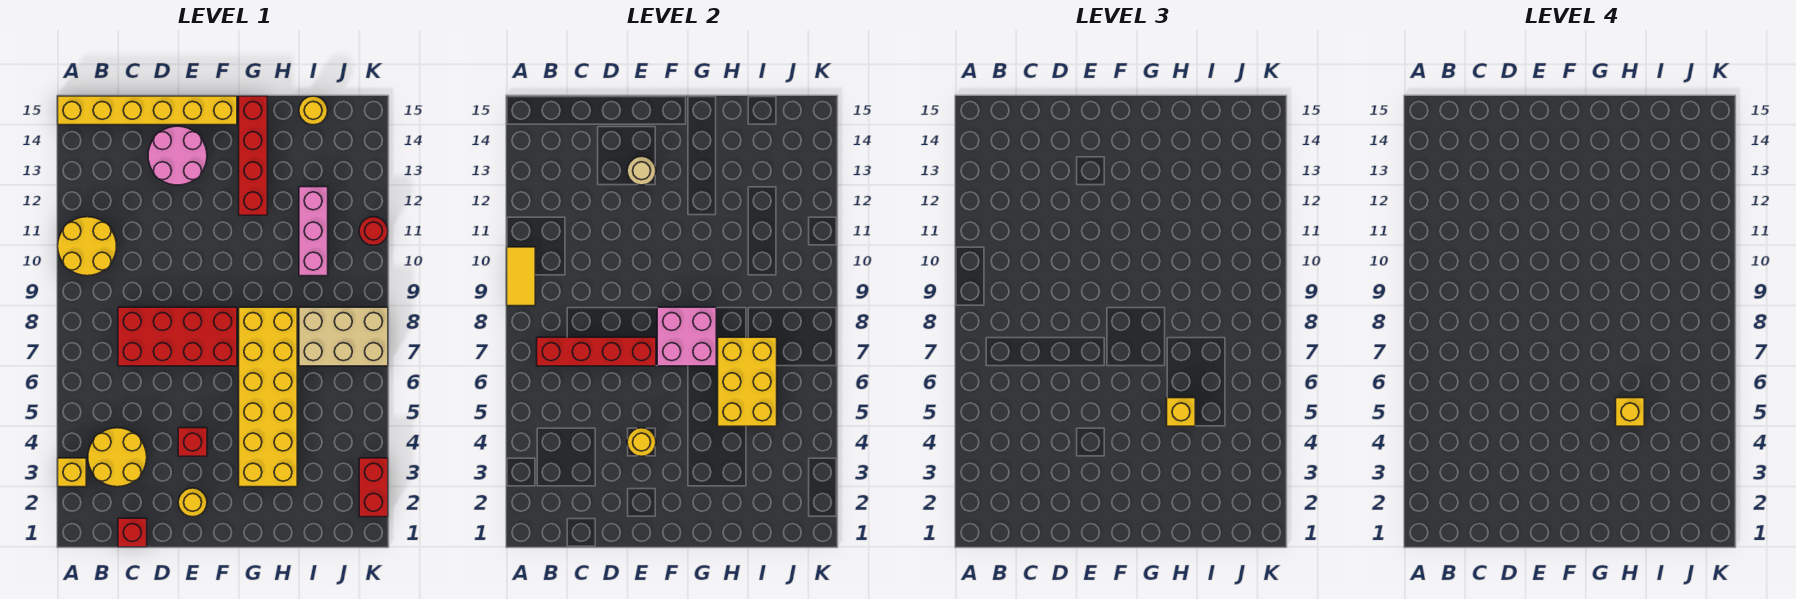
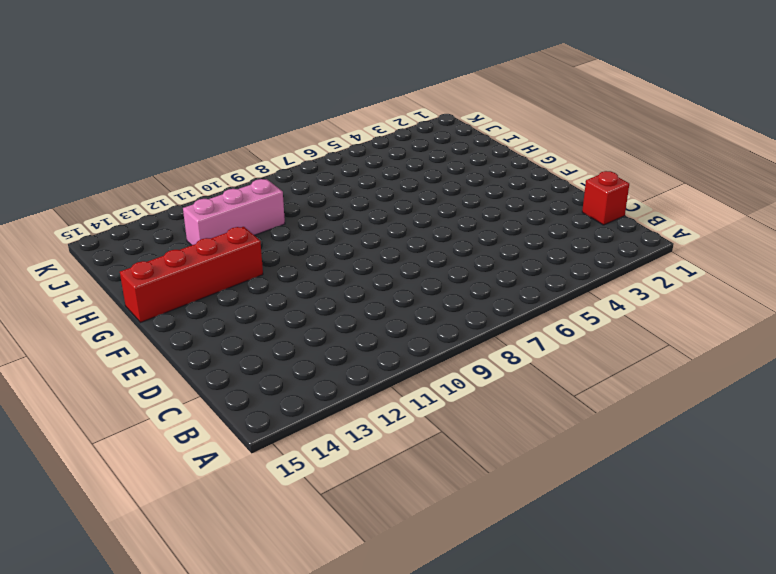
none -> yellow 1x1 brick [58,458,86,487]
none -> yellow 2x2 round brick [58,217,117,276]
none -> yellow 1x6 brick [58,96,237,125]

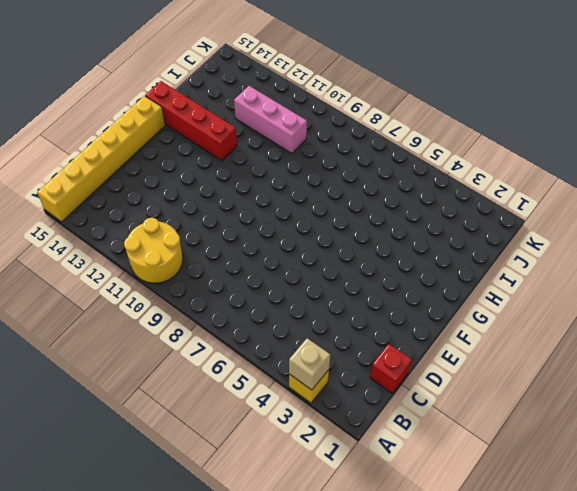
tan 1x1 brick [289,338,330,390] -> none
none -> yellow 2x2 round brick [88,428,147,487]
none -> red 2x4 brick [118,307,237,366]
none -> pink 2x2 round brick [148,126,207,185]

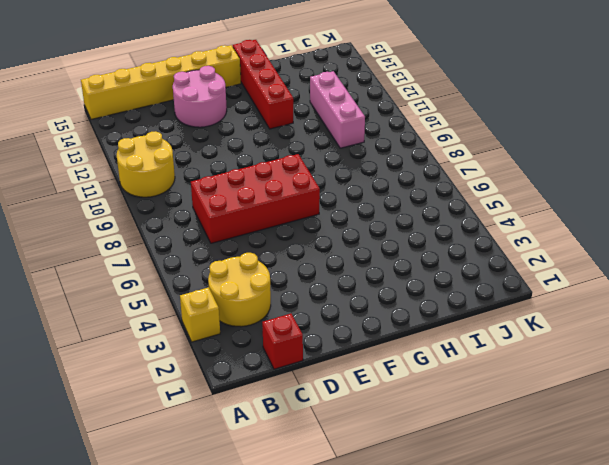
none -> yellow 1x1 round brick [178,488,207,517]
none -> red 1x1 brick [178,428,207,456]
none -> yellow 2x6 brick [239,307,297,487]

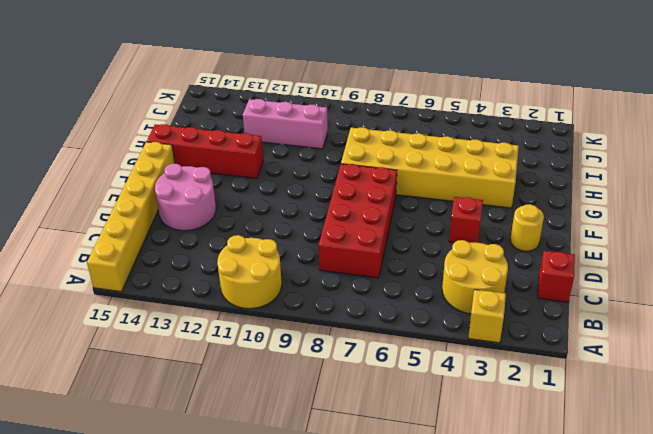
none -> tan 2x3 brick [299,307,388,366]
none -> yellow 1x1 round brick [299,96,328,125]
none -> red 1x2 brick [359,458,388,517]

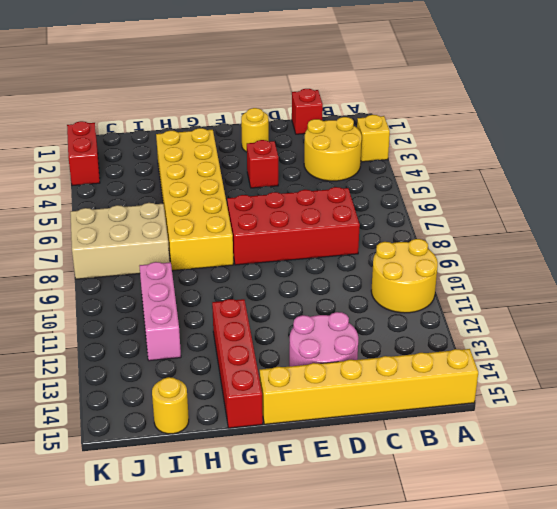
none -> red 1x1 round brick [359,217,388,245]
none -> yellow 1x2 tile [507,247,535,306]
none -> red 1x4 brick [537,337,656,366]

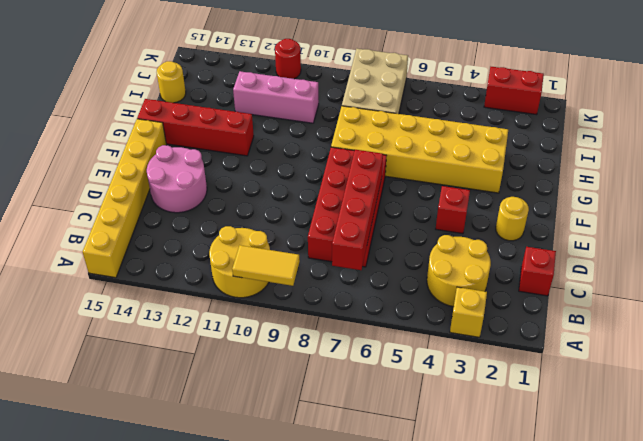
none -> yellow 1x1 round brick [627,428,656,456]
none -> tan 1x1 round brick [627,156,656,185]
none -> pink 2x2 brick [657,307,716,366]

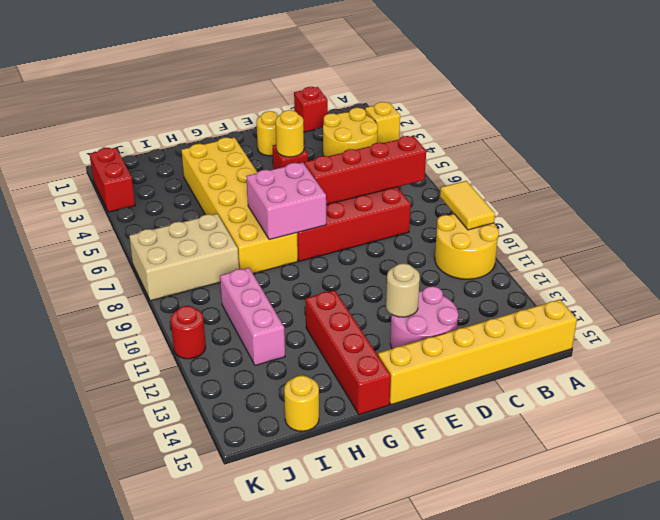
none -> yellow 2x3 brick [718,337,777,426]
none -> yellow 1x1 brick [1167,398,1195,426]
none -> yellow 1x1 brick [1616,398,1644,426]

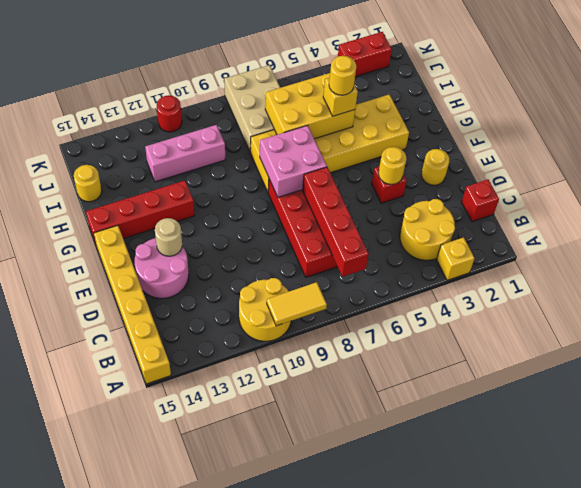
yellow 1x1 round brick [329,56,356,95] -> yellow 1x1 brick [1616,398,1644,426]

